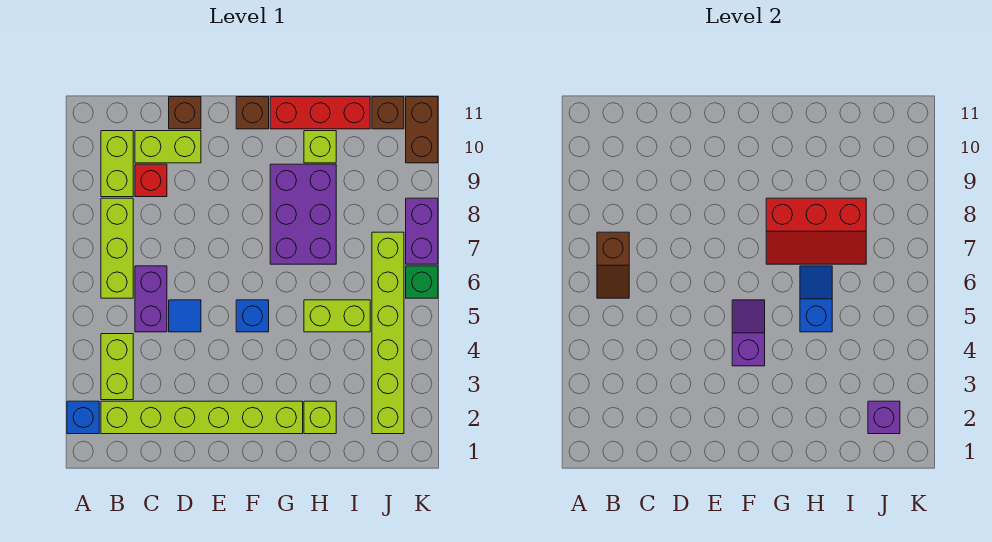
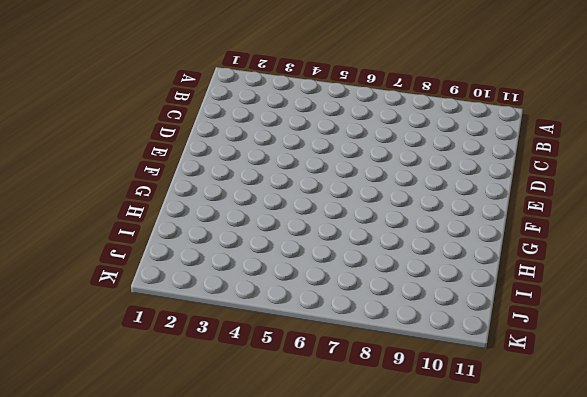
none -> blue 1x1 brick [67,401,99,434]
none -> lime 1x6 brick [101,401,303,434]
none -> lime 1x2 brick [101,334,133,400]

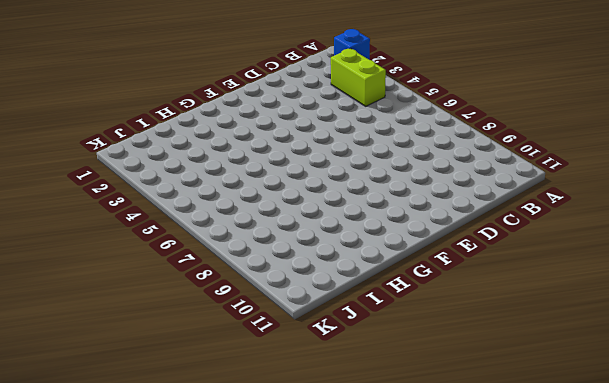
none -> lime 1x6 brick [101,401,303,434]
none -> lime 1x3 brick [101,198,133,298]
none -> lime 1x2 brick [101,131,133,197]

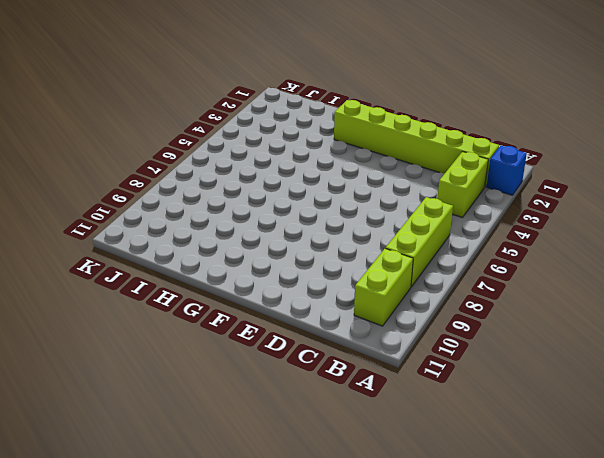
none -> purple 1x2 brick [135,266,167,332]
none -> red 1x1 brick [135,164,167,197]
none -> lime 1x2 brick [135,131,201,163]

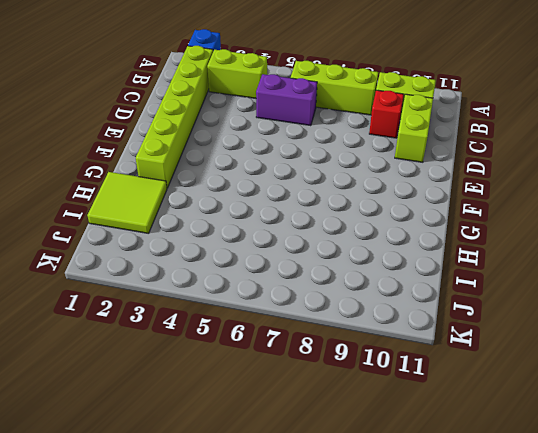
lime 2x2 tile [87,172,167,234] -> lime 1x1 brick [304,401,336,434]
none -> blue 1x1 tile [169,300,201,332]
none -> brown 1x1 brick [169,97,201,129]
none -> blue 1x1 brick [236,300,269,332]

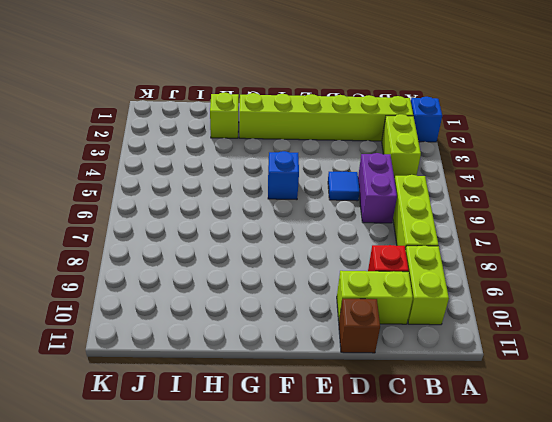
none -> brown 1x1 brick [236,97,269,129]
none -> purple 2x3 brick [270,164,336,264]
none -> red 1x3 brick [270,97,370,129]

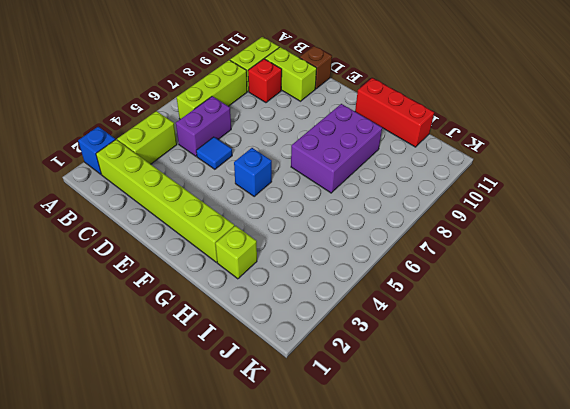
none -> brown 1x1 brick [236,97,269,129]
none -> lime 1x2 brick [304,300,370,332]
none -> lime 1x1 brick [304,131,336,163]

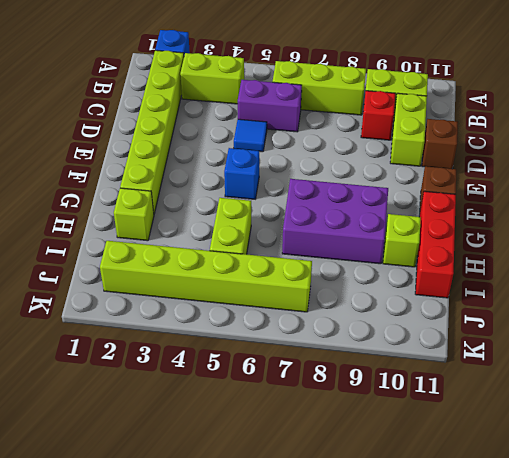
none -> brown 1x1 brick [372,97,404,129]
none -> green 1x1 brick [406,266,438,298]
none -> purple 1x2 brick [406,198,438,264]

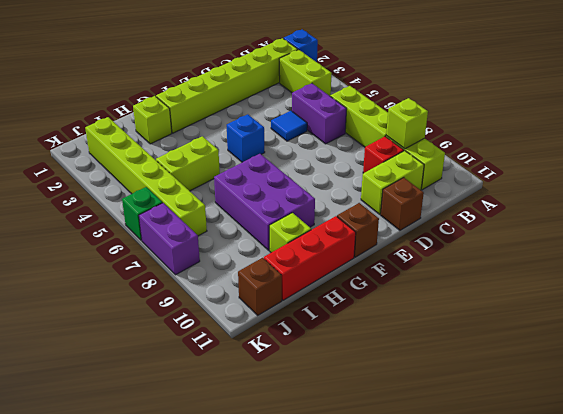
lime 1x1 brick [386,98,428,149] -> none
none -> brown 1x2 brick [406,97,438,163]
none -> brown 1x2 slope [597,232,629,298]
none -> purple 1x2 slope [732,300,765,366]

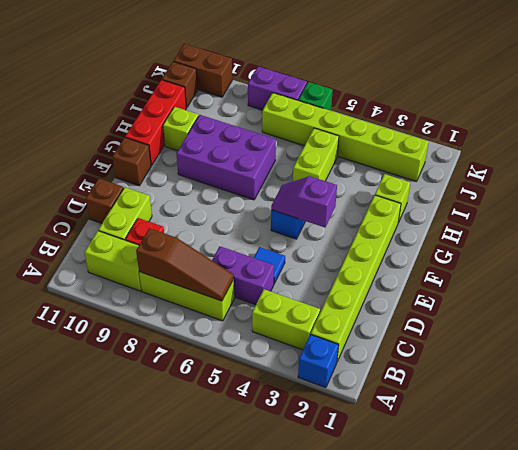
brown 1x3 slope [136,228,234,301] -> brown 1x2 slope [597,232,629,298]
none -> red 2x3 slope [766,198,866,264]
none -> blue 1x2 slope [800,266,832,332]
none -> purple 1x1 brick [868,401,900,434]

